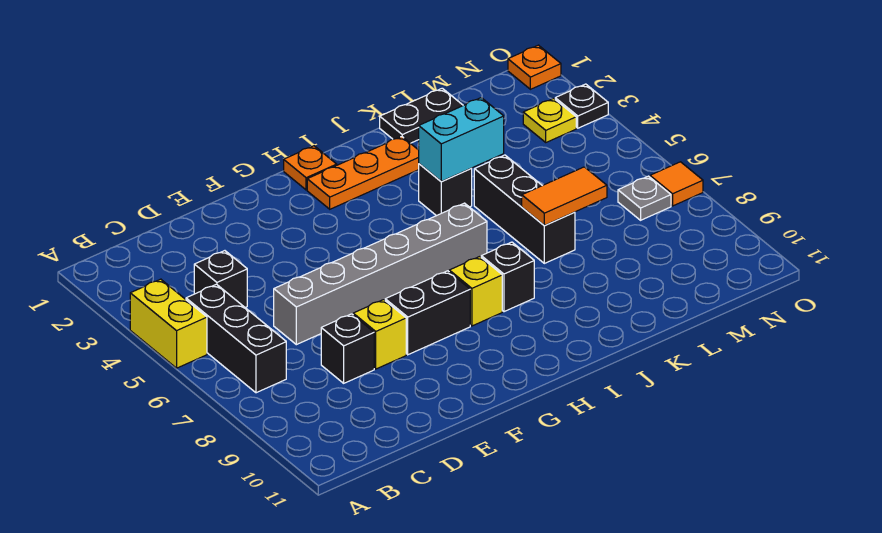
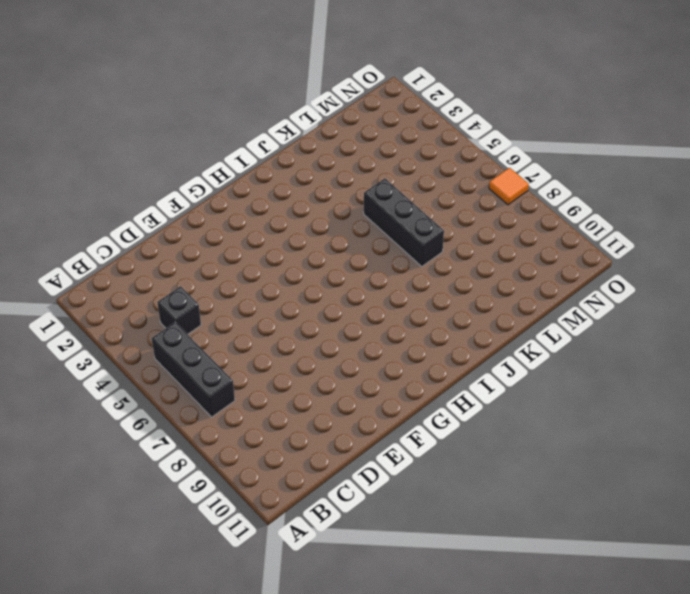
none -> yellow 1x2 brick [130,279,207,368]
none -> grey 1x6 brick [274,203,487,345]
none -> black 1x1 brick [321,314,374,383]

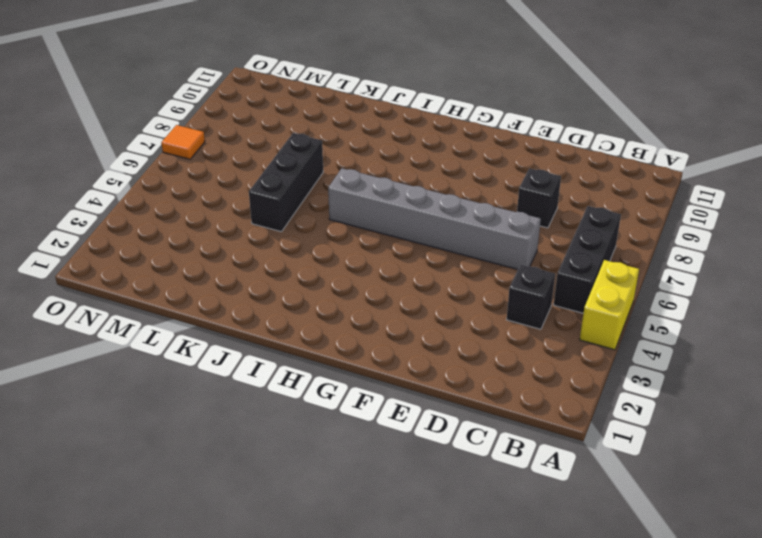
none -> yellow 1x1 brick [353,300,406,369]
none -> black 1x2 brick [385,271,470,355]
none -> orange 1x1 plate [284,146,337,190]

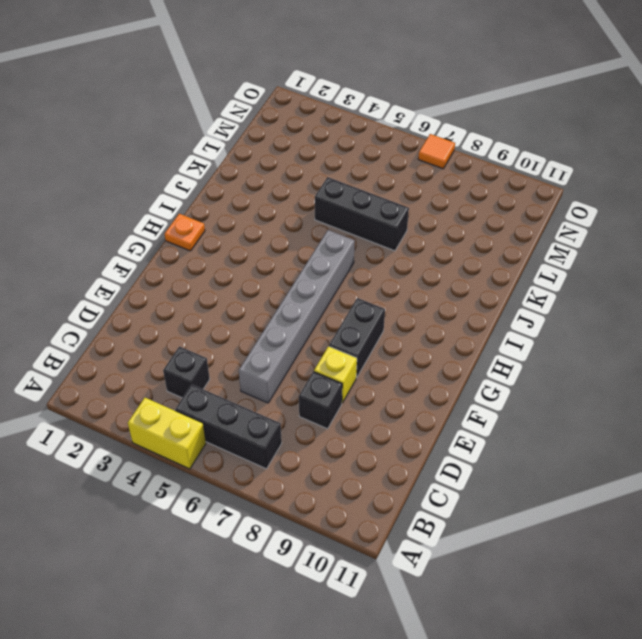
none -> orange 1x3 plate [307,137,419,209]
none -> yellow 1x1 brick [449,257,502,326]
none -> black 1x1 brick [481,242,534,312]

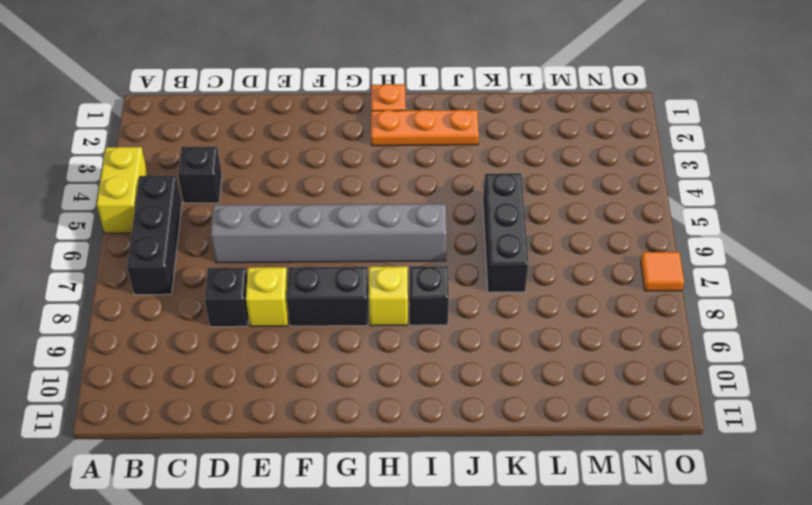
none -> black 1x1 brick [419,164,472,216]
none -> black 1x2 plate [380,88,463,143]
none -> yellow 1x1 plate [523,98,576,142]

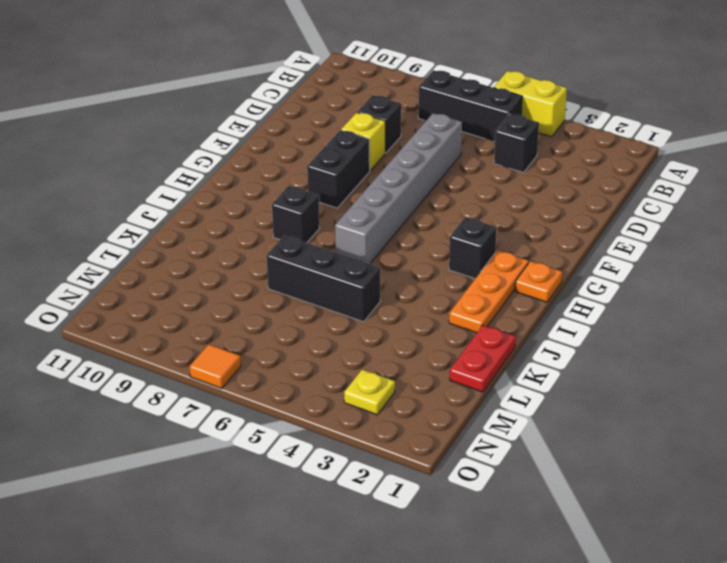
black 1x1 brick [449,217,497,279] -> black 1x1 brick moved to [419,164,472,216]
red 1x2 plate [450,325,516,392] -> black 1x2 plate [380,88,463,143]
none -> yellow 1x1 brick [449,257,502,326]
none -> grey 1x1 plate [618,176,671,220]
none -> orange 1x1 plate [508,45,561,89]

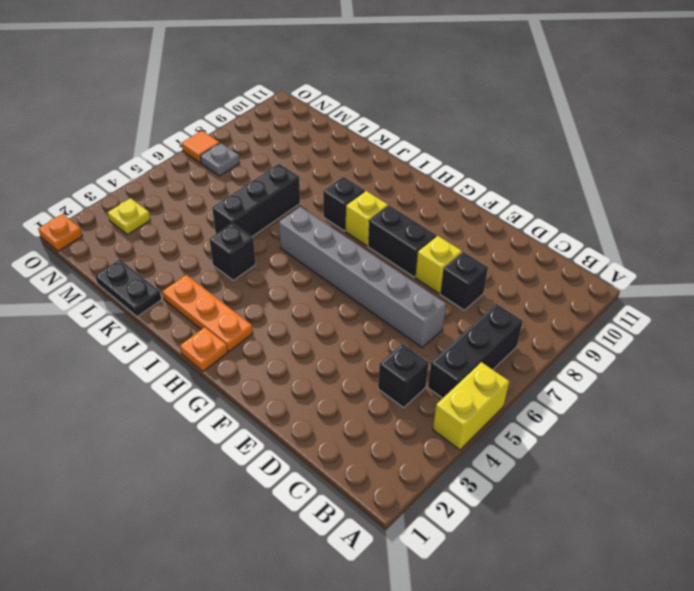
none -> black 1x1 plate [555,84,608,128]
none -> cyan 1x2 brick [419,98,504,182]
none -> orange 1x2 tile [522,167,607,225]

